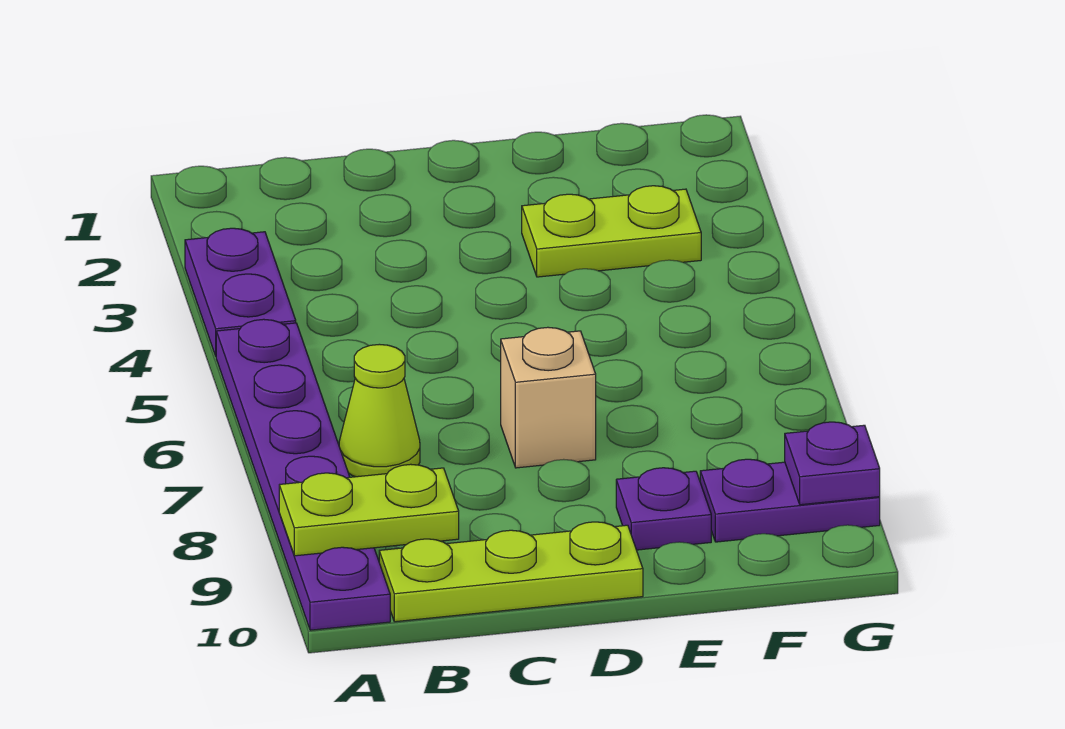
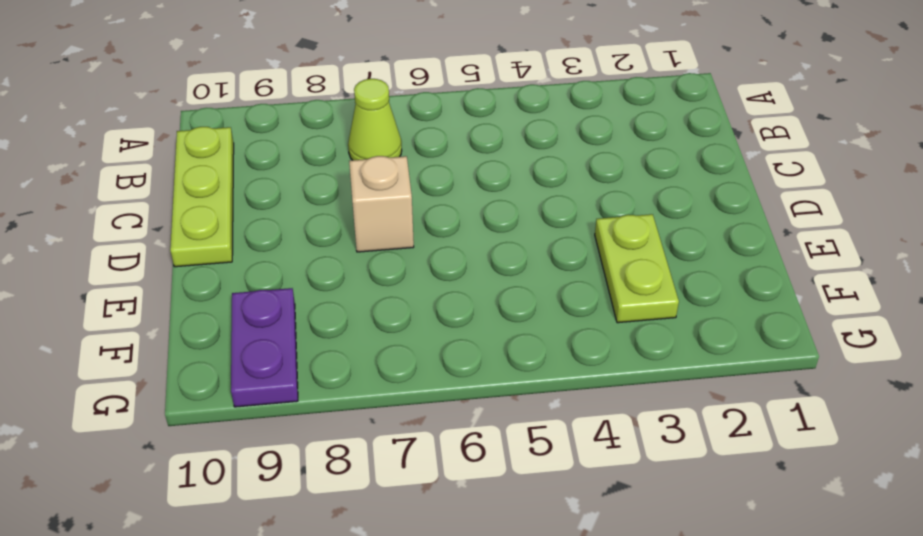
none -> purple 1x2 plate [185,228,296,356]
none -> purple 1x6 plate [216,319,390,630]

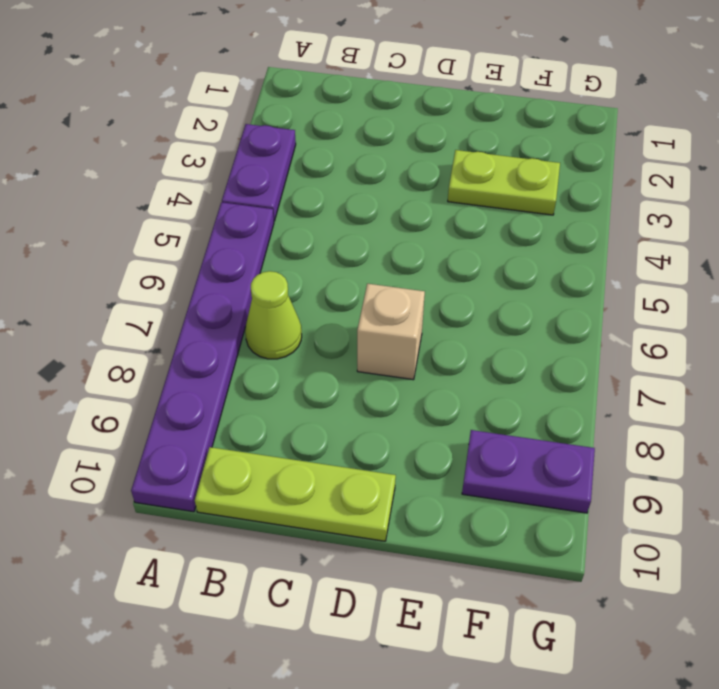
none -> purple 1x1 plate [616,468,711,550]
none -> lime 1x2 plate [279,464,459,556]

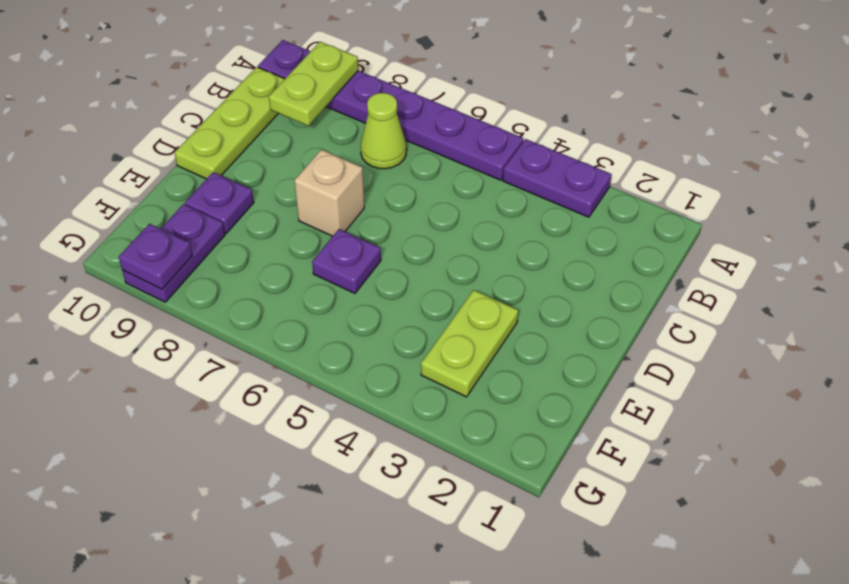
purple 1x1 plate [312,229,381,293] -> none

